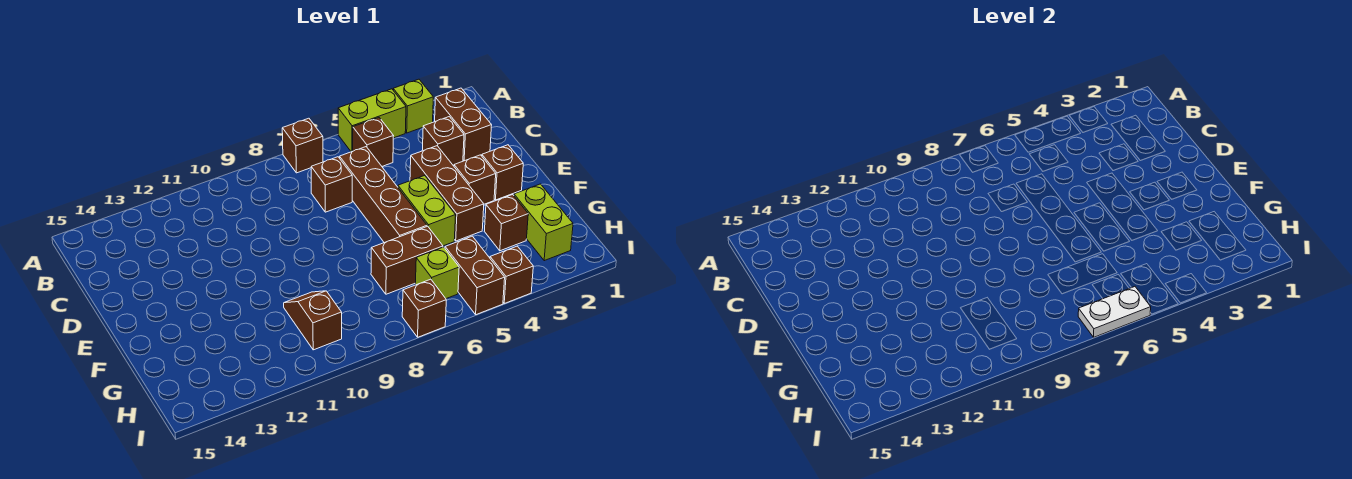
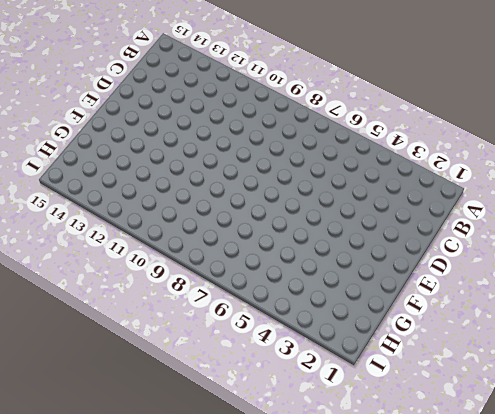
none -> lime 1x1 brick [393,79,433,133]
none -> lime 1x2 brick [338,89,406,152]
none -> brown 1x1 brick [282,118,323,173]

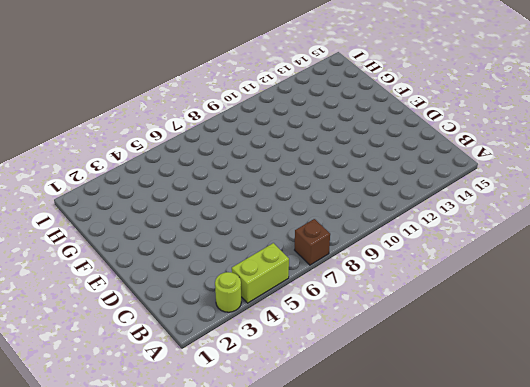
lime 1x1 round brick [215,272,241,312] -> lime 1x1 brick [393,79,433,133]
none -> brown 1x2 brick [435,88,492,161]
none -> brown 1x1 brick [353,118,393,166]
none -> brown 1x1 brick [422,117,464,165]

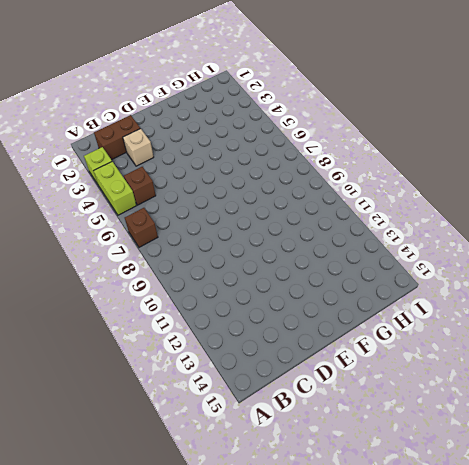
tan 1x1 brick [123,129,154,166] -> brown 1x1 brick [422,117,464,165]
none -> brown 1x4 brick [340,147,427,243]
none -> brown 1x1 brick [311,157,352,212]
none -> brown 1x3 brick [410,146,484,241]

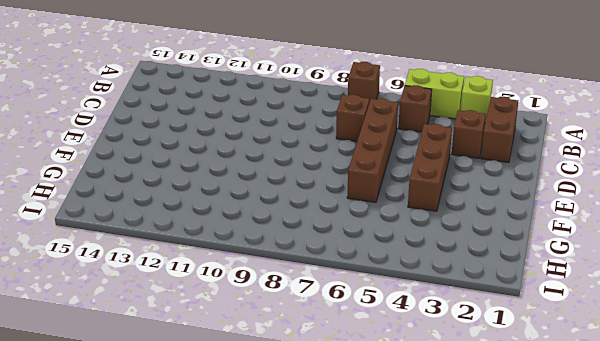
none -> brown 1x1 brick [482,145,523,200]
none -> brown 1x1 brick [454,155,496,204]
none -> lime 1x2 brick [398,176,456,246]

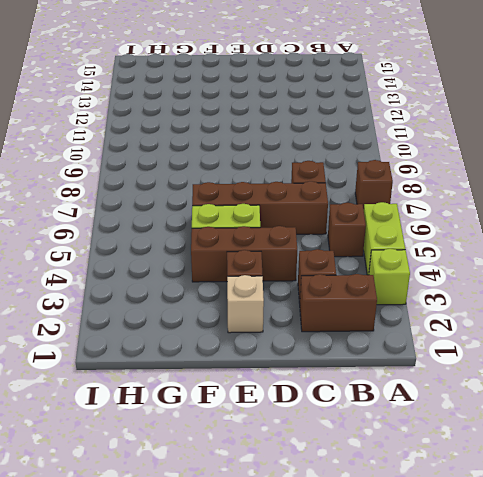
tan 1x1 brick [227,275,264,333] -> brown 1x1 brick [482,145,523,200]
none -> lime 1x2 brick [514,184,573,261]
none -> brown 1x1 brick [484,195,528,251]
none -> brown 1x2 brick [371,226,443,294]

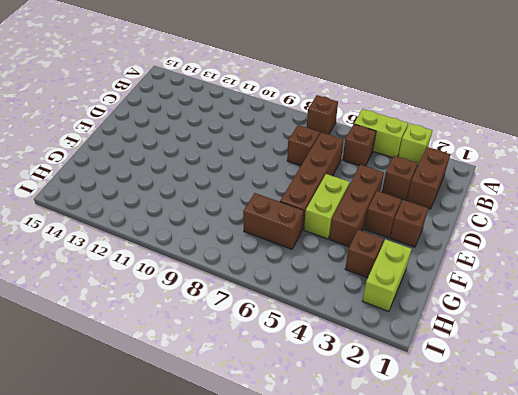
none -> brown 1x2 slope [284,291,342,350]
none -> brown 1x2 brick [445,236,505,315]
none -> lime 1x1 brick [415,247,459,299]

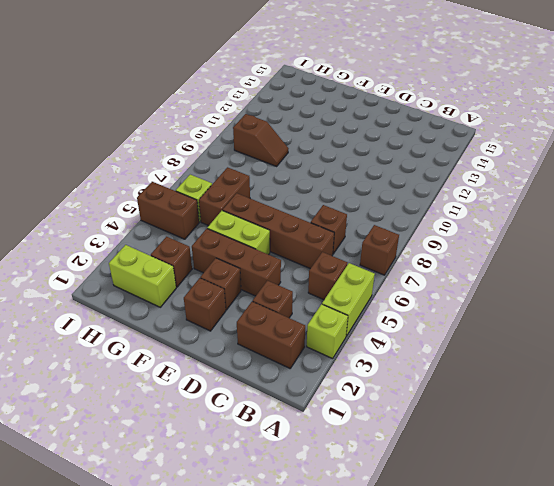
none -> brown 1x1 brick [490,246,533,303]
none -> brown 1x1 brick [402,279,446,337]
none -> white 1x2 plate [1078,287,1151,337]

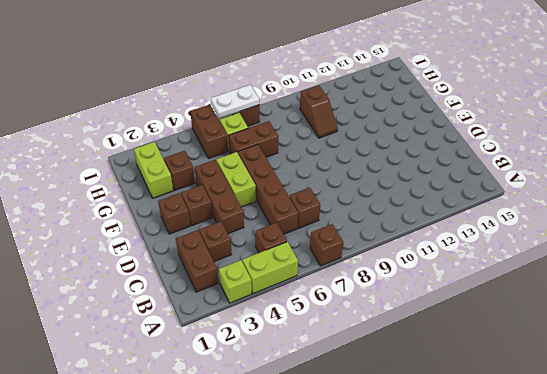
none -> brown 1x1 brick [490,246,533,303]

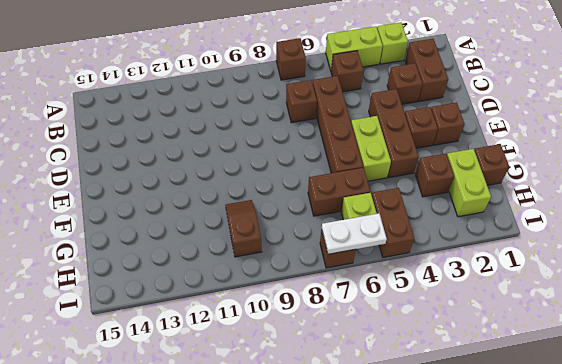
brown 1x1 brick [474,144,509,185] -> brown 1x1 brick moved to [490,246,533,303]

